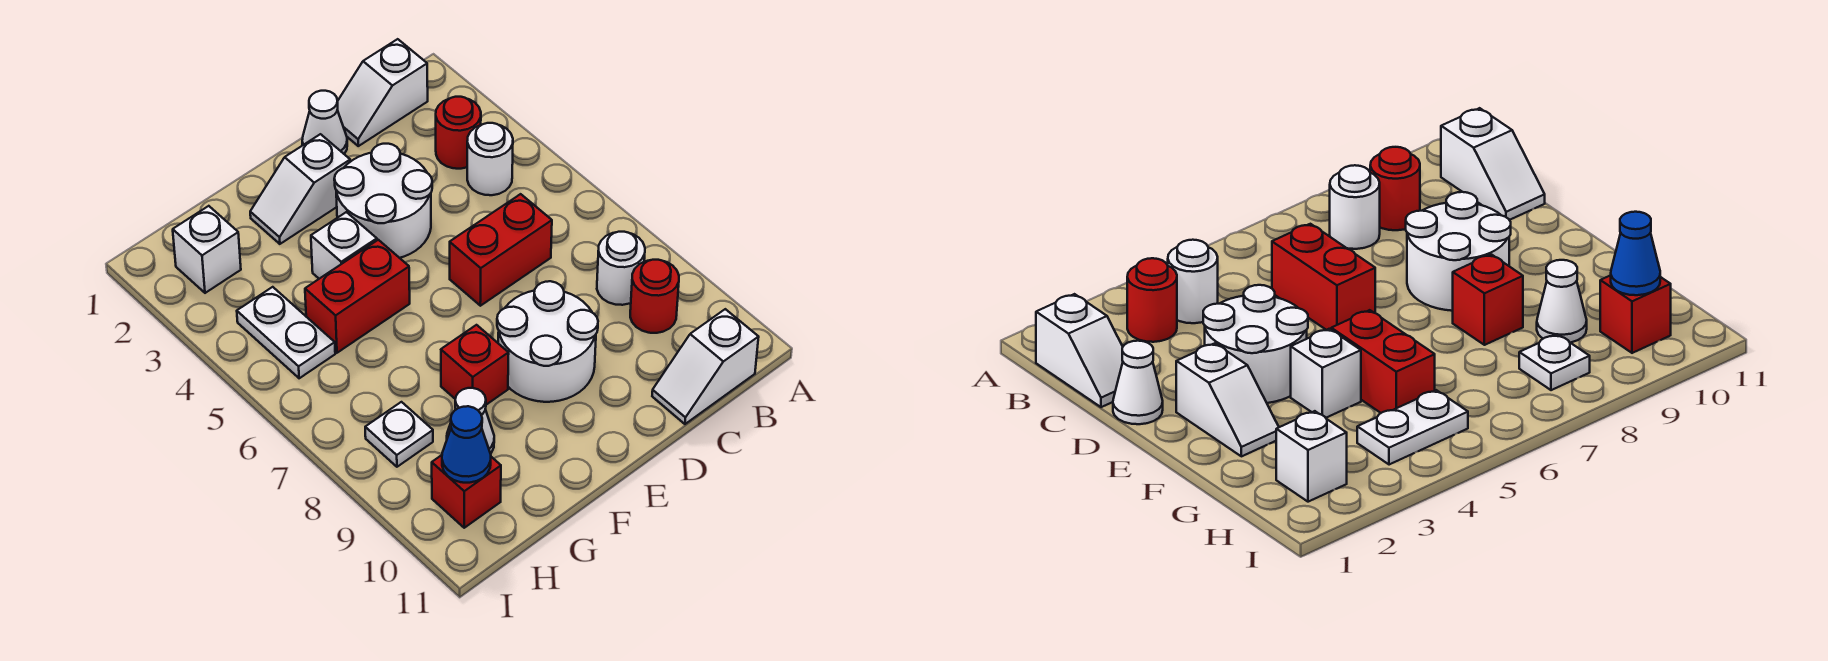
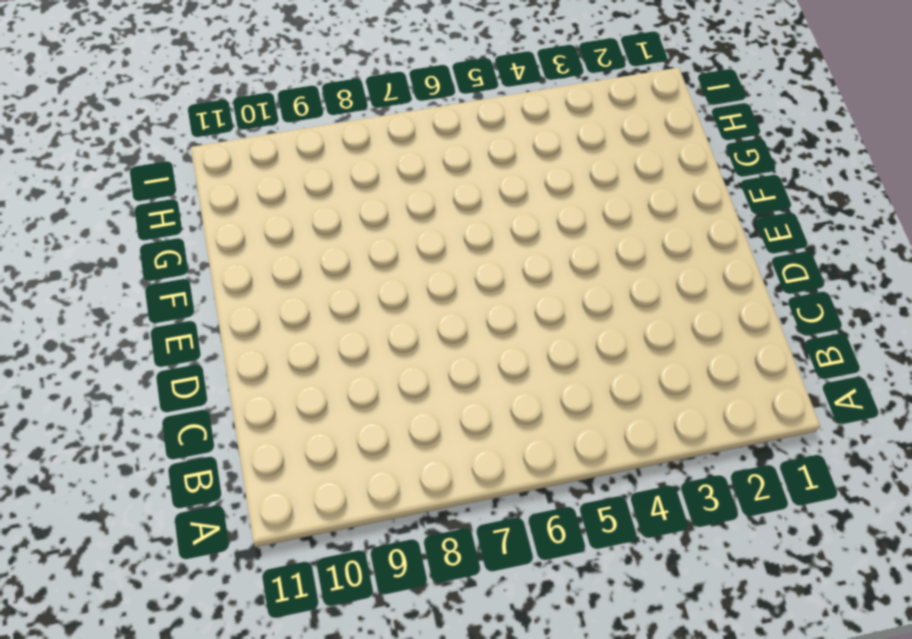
none -> white 1x2 slope [337,39,428,146]
none -> red 1x1 round brick [436,97,481,169]
none -> white 1x1 round brick [467,123,513,195]

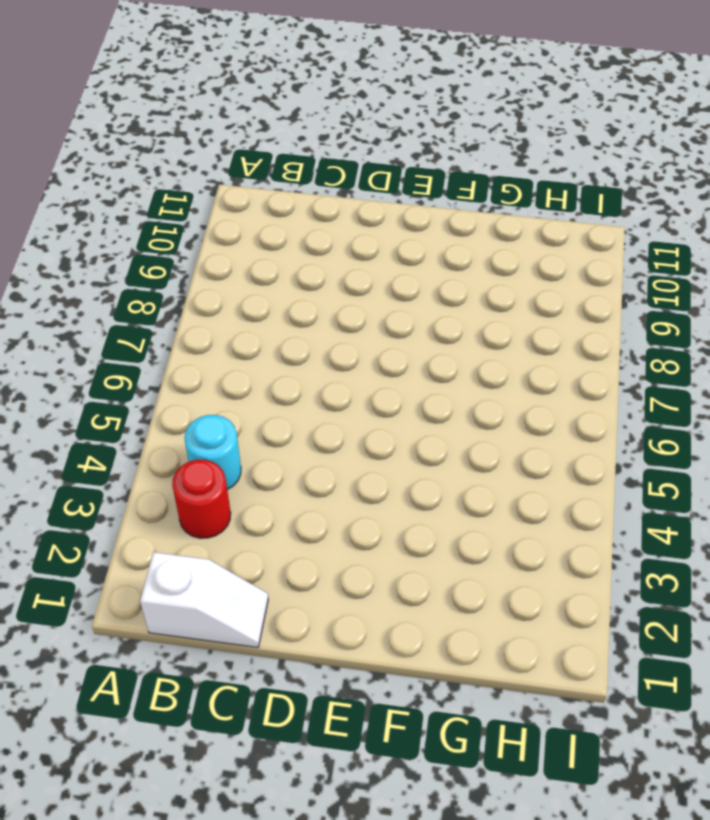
cyan 1x1 round brick [185,415,241,490] -> white 1x1 round brick [467,123,513,195]
none -> white 1x1 round brick [597,232,645,305]
none -> red 1x1 round brick [630,260,679,333]
none -> white 1x2 slope [652,309,759,424]

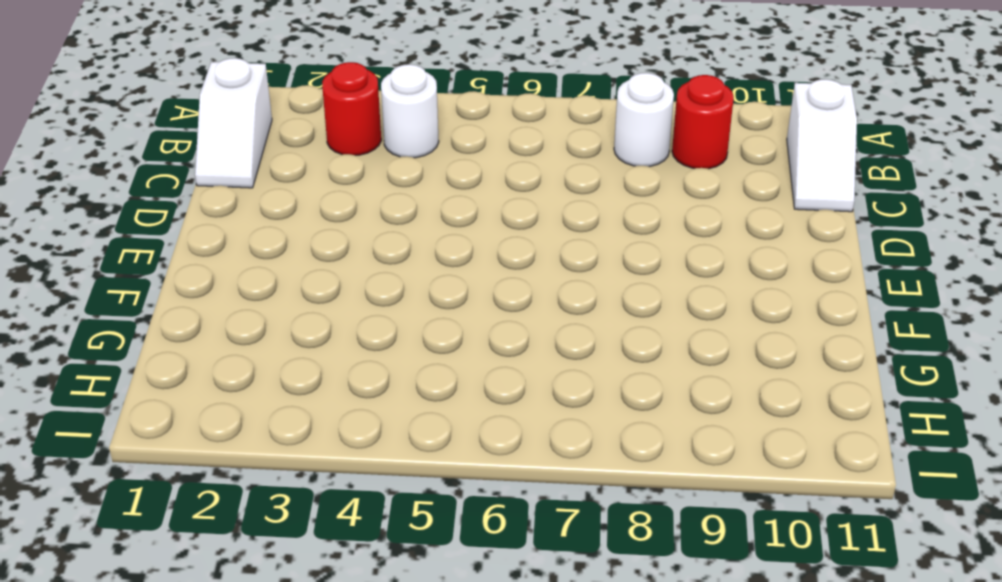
none -> red 1x2 brick [450,194,552,306]
none -> white 1x1 cone [302,91,347,154]
none -> white 2x2 round brick [334,144,432,258]

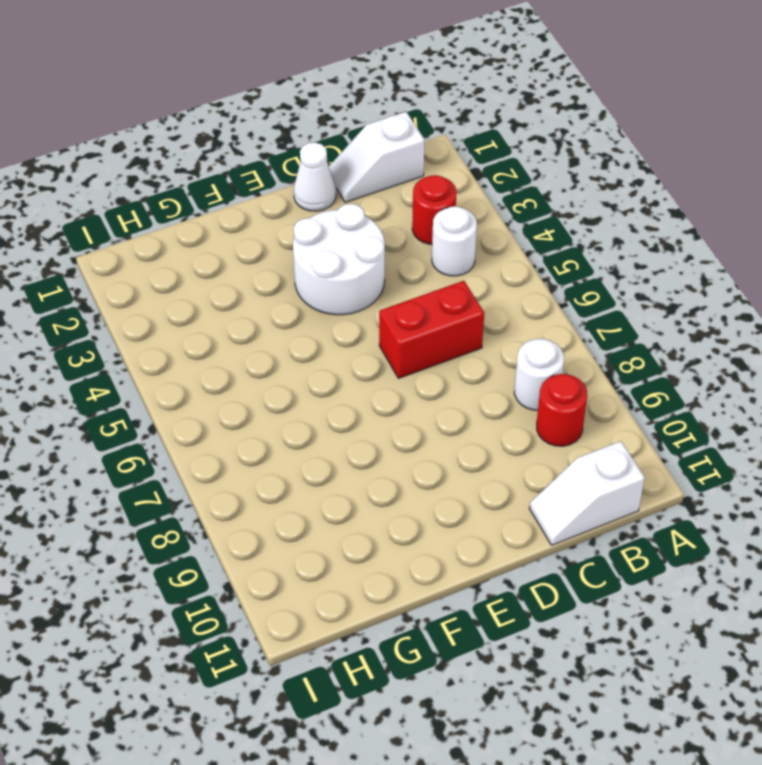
none -> white 2x2 round brick [497,281,598,402]
none -> white 1x2 slope [250,134,350,244]
none -> white 1x1 brick [311,212,377,279]

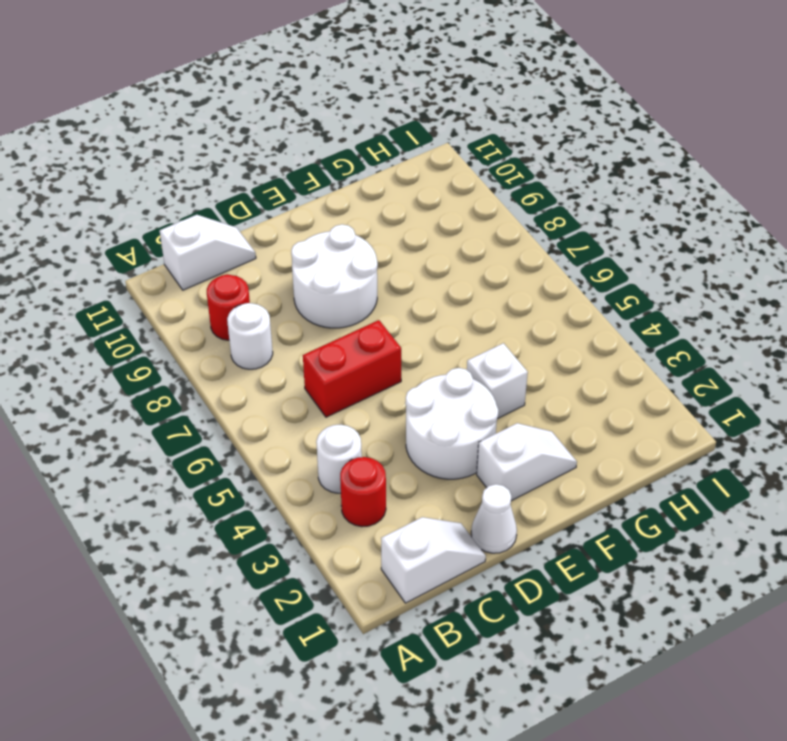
none -> red 1x2 brick [305,240,410,353]
none -> red 1x1 brick [441,325,509,405]
none -> white 1x1 cone [447,388,494,454]

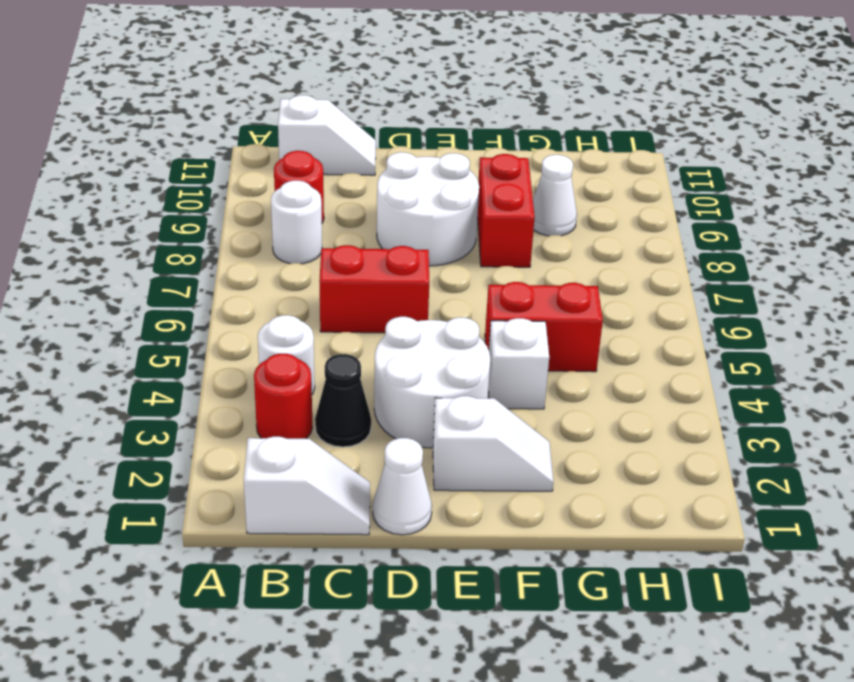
black 1x1 cone [315,354,371,447] -> none
red 1x2 brick [478,154,535,267] -> red 1x1 brick [441,325,509,405]
none -> white 1x1 brick [173,206,241,293]
none -> white 1x2 plate [237,287,335,378]
none -> white 1x1 plate [365,402,433,467]

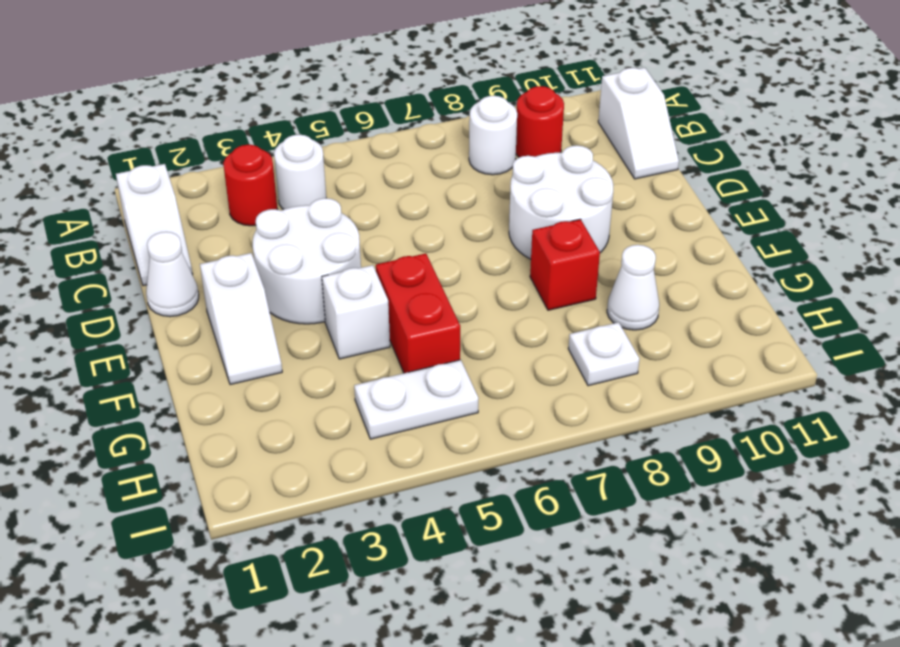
none -> red 1x2 brick [450,194,552,306]
none -> white 1x1 brick [173,206,241,293]
none -> red 1x1 brick [432,455,501,528]

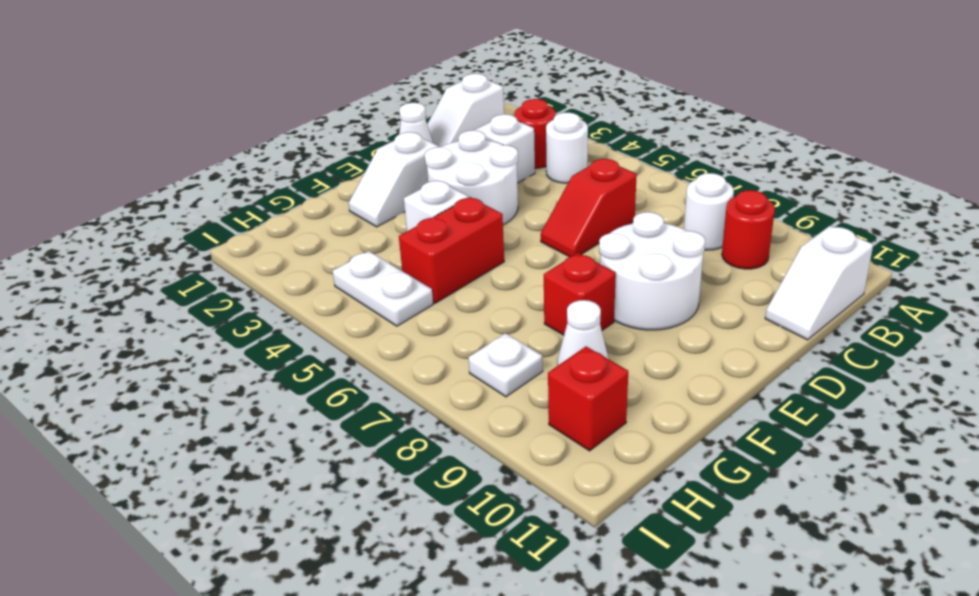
white 1x1 brick [475,114,535,183] -> white 1x1 brick moved to [173,206,241,293]
red 1x2 slope [541,159,637,257] -> red 1x2 brick [450,194,552,306]
none -> blue 1x1 cone [442,406,491,483]

